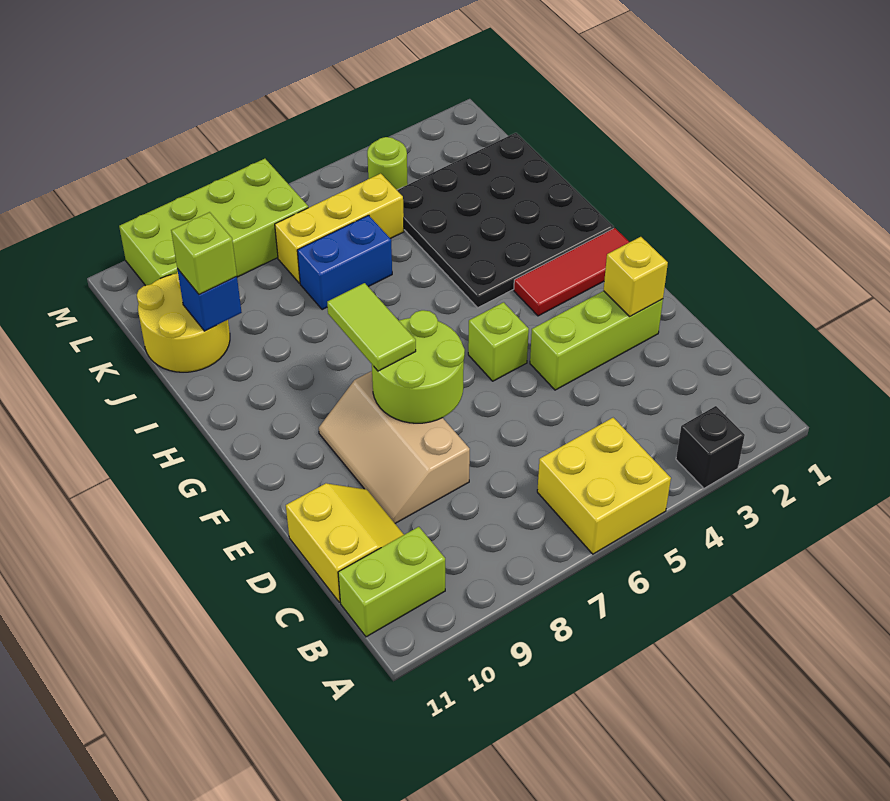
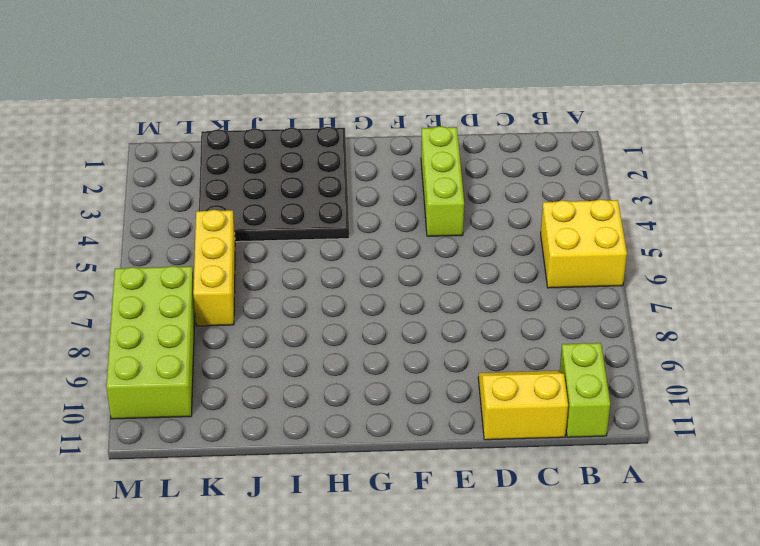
none -> black 1x1 brick [676,406,745,488]
none -> tan 2x3 slope [319,371,470,523]
none -> lime 1x1 brick [468,302,529,381]

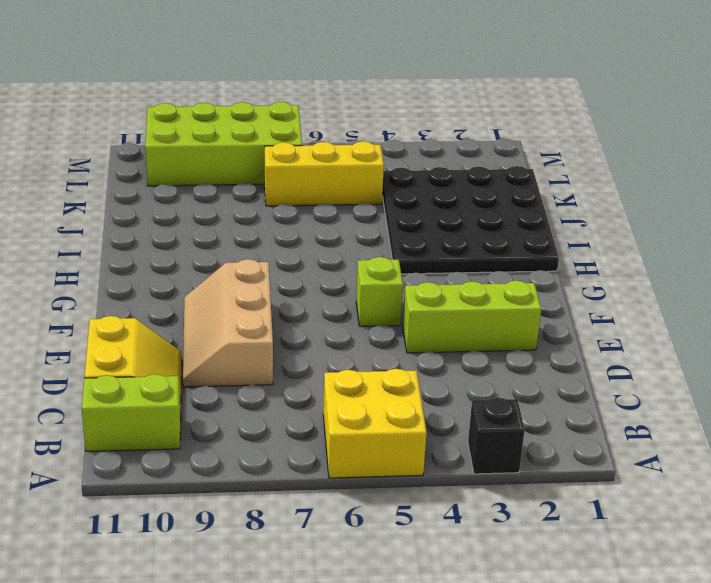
none -> red 1x3 tile [514,228,629,316]
none -> blue 1x2 brick [297,215,392,310]
none -> yellow 2x2 round brick [137,272,230,372]

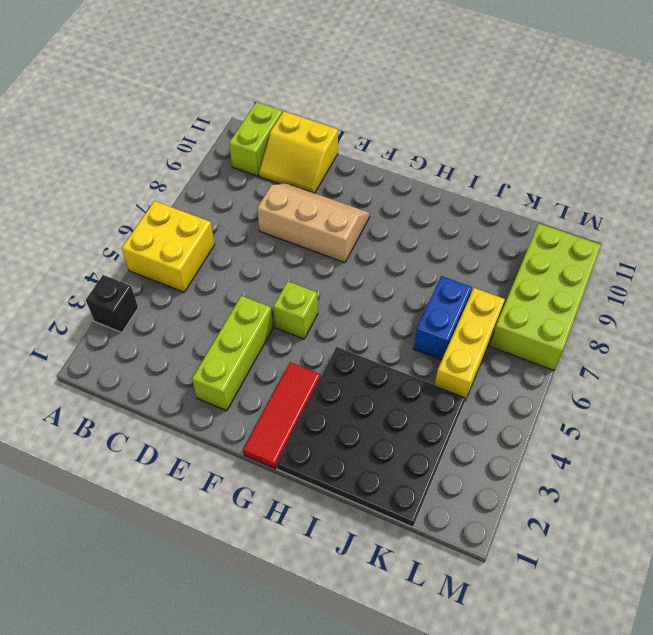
none -> yellow 2x2 round brick [137,272,230,372]
none -> lime 1x1 round brick [367,137,408,190]
none -> yellow 1x1 brick [604,237,668,316]

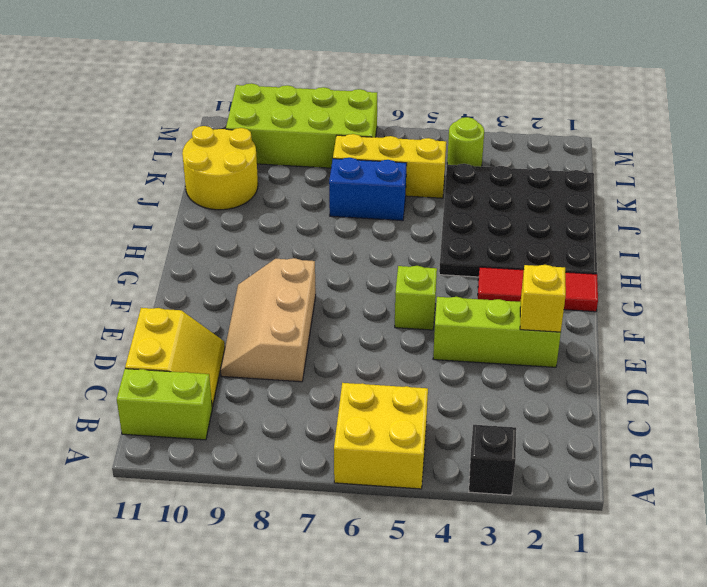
none -> lime 2x2 round brick [372,310,465,423]
none -> blue 1x1 brick [177,269,242,331]
none -> lime 1x2 tile [327,283,416,371]

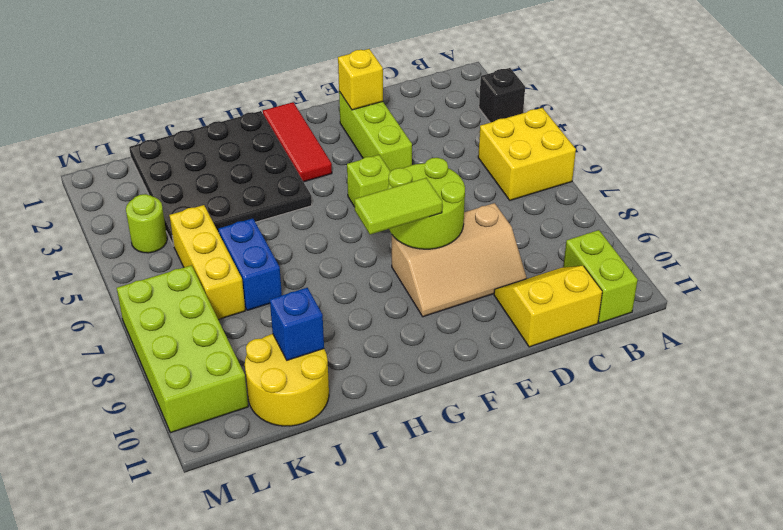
none -> lime 1x1 brick [171,212,237,295]

